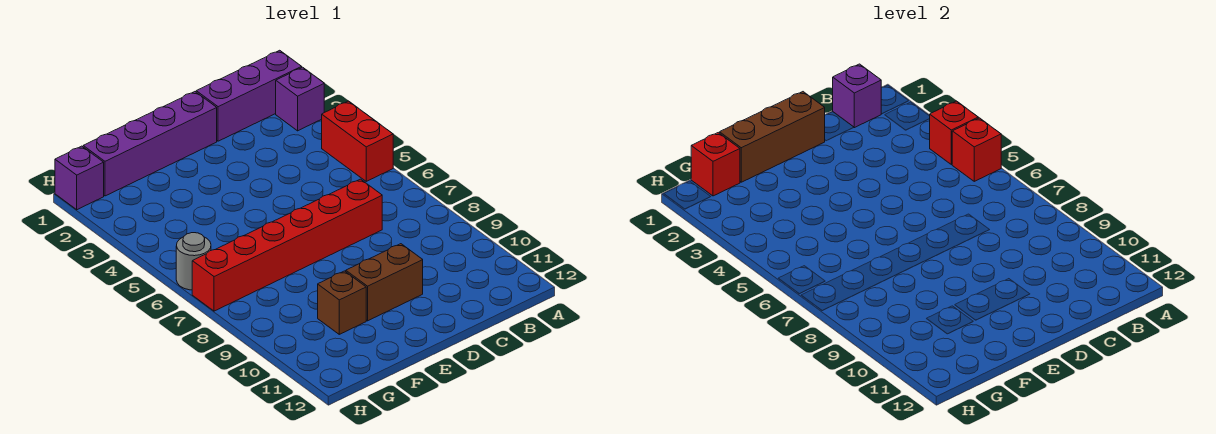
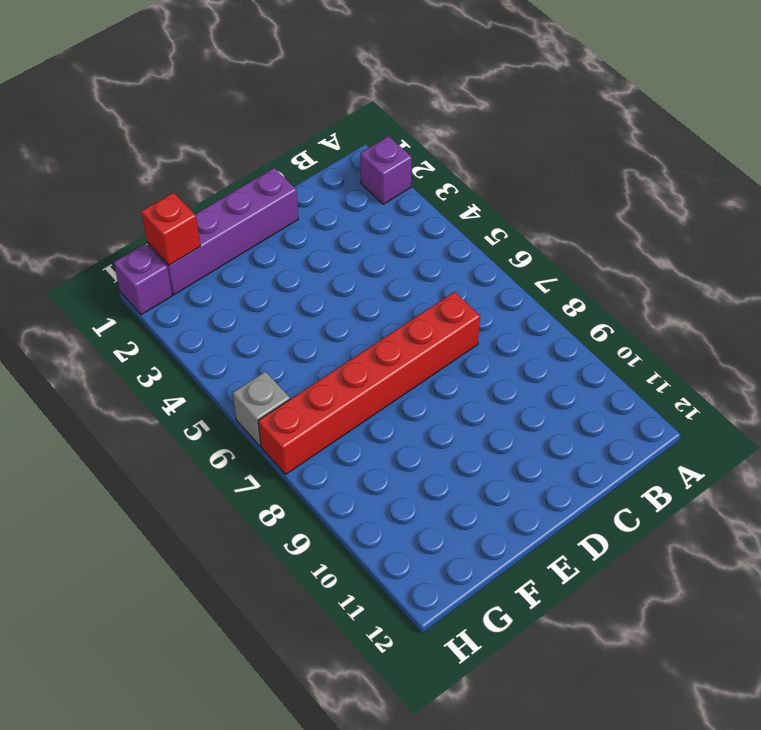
grey 1x1 brick [233,372,290,446] -> grey 1x1 round brick [176,233,211,290]
none -> purple 1x3 brick [196,50,302,141]
none -> red 1x2 brick [322,101,393,181]
none -> brown 1x2 brick [346,244,423,321]

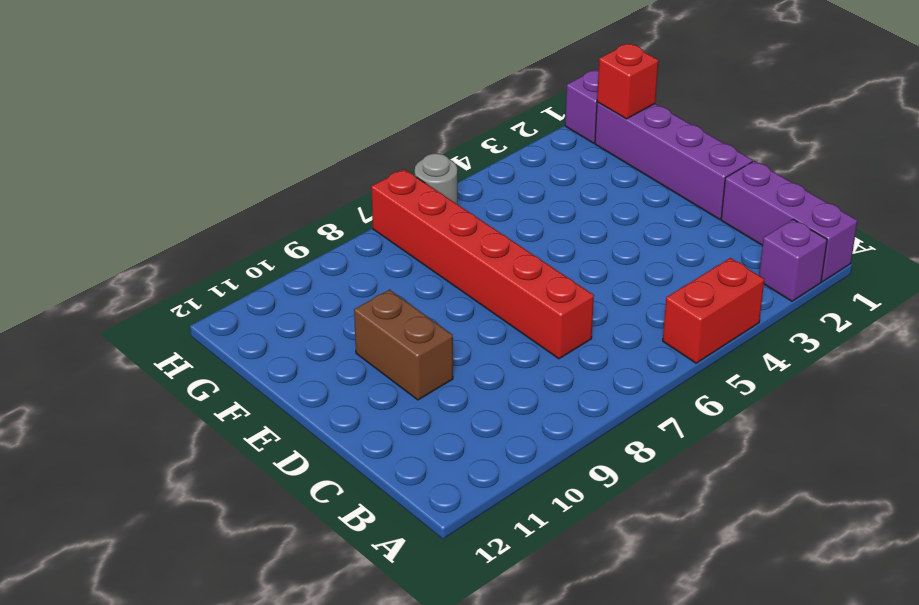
none -> brown 1x1 brick [318,271,366,334]
none -> red 1x1 brick [930,101,978,165]
none -> red 1x1 brick [952,118,1001,181]

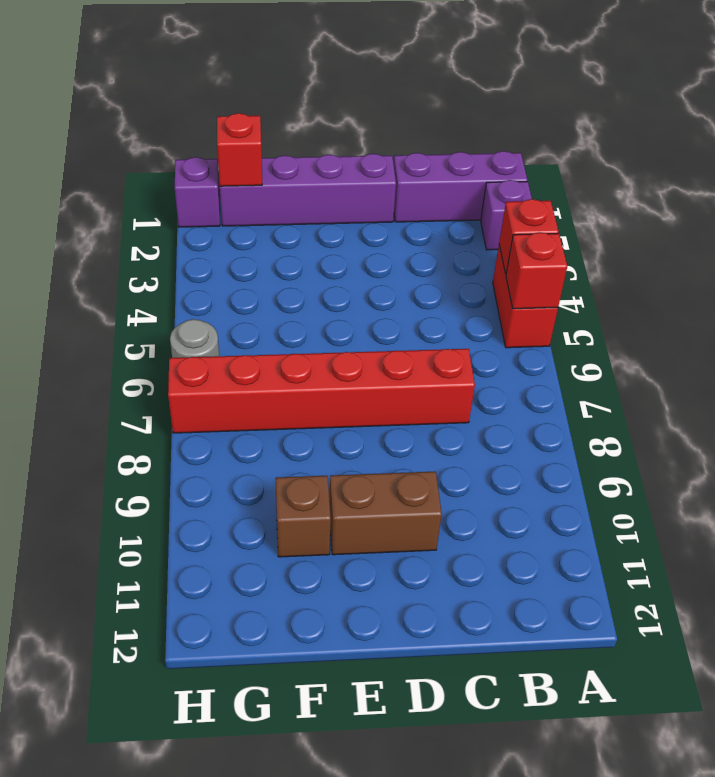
none -> purple 1x1 brick [833,64,881,128]
none -> brown 1x3 brick [720,92,825,182]

